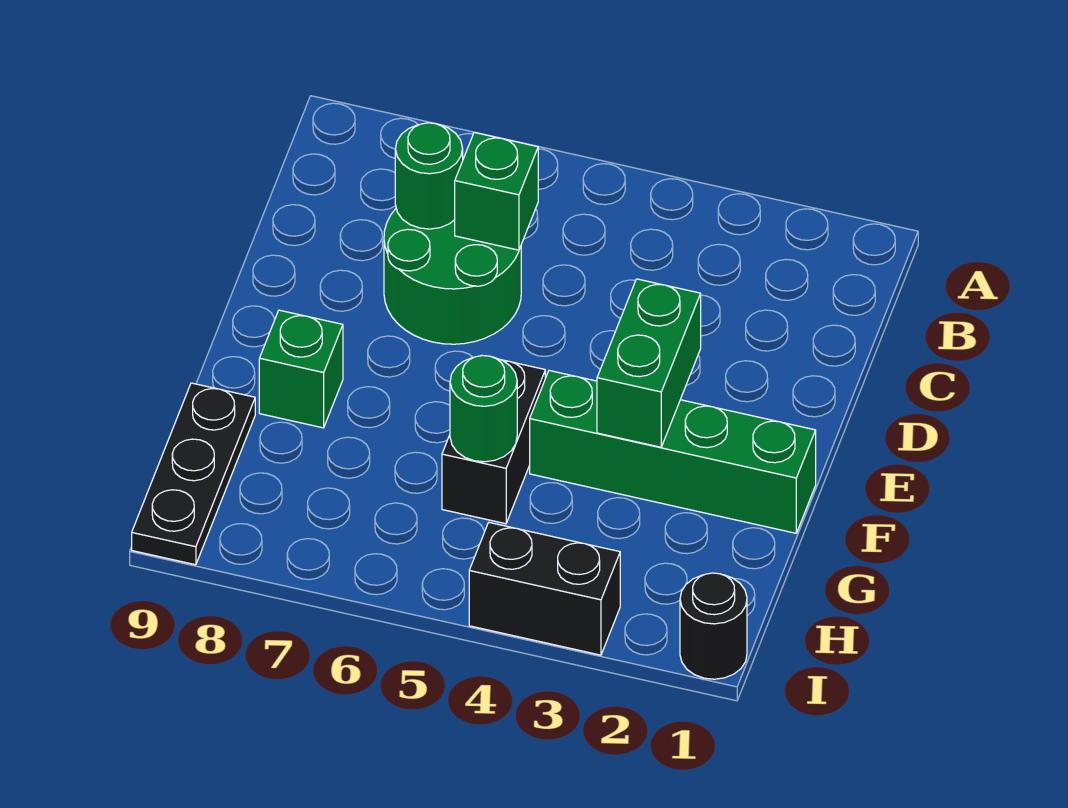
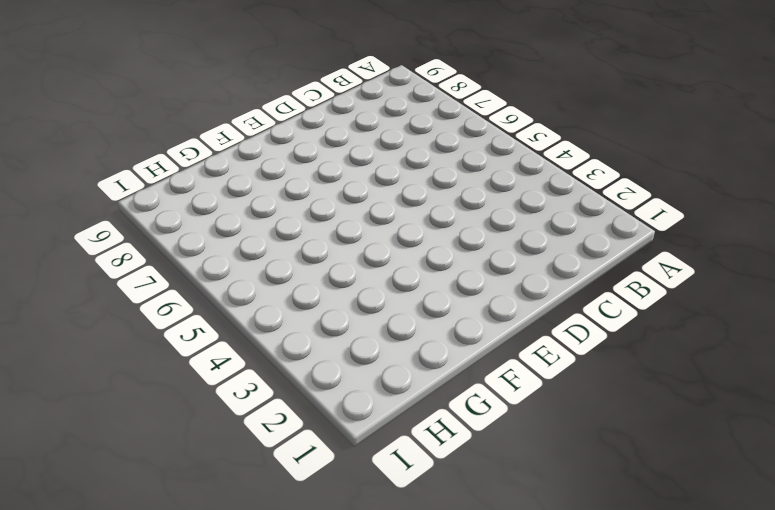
none -> green 2x2 round brick [384,209,521,344]
none -> green 1x4 brick [530,371,816,533]

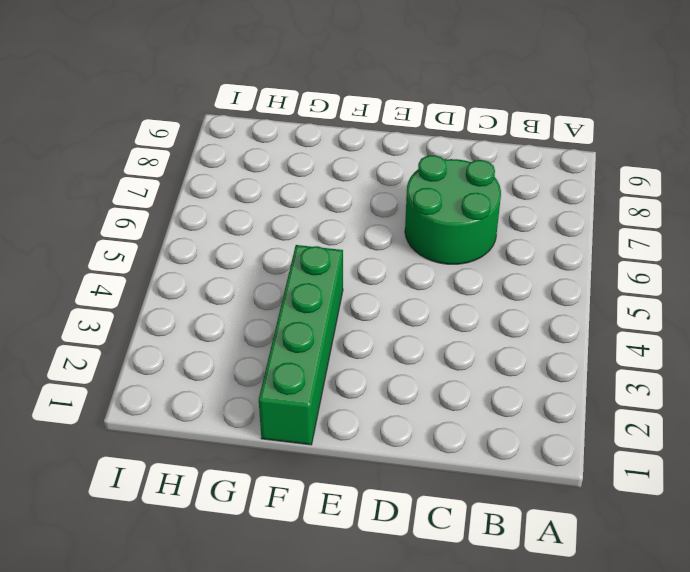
none -> black 1x2 brick [442,355,545,524]
none -> green 1x1 brick [259,310,343,428]

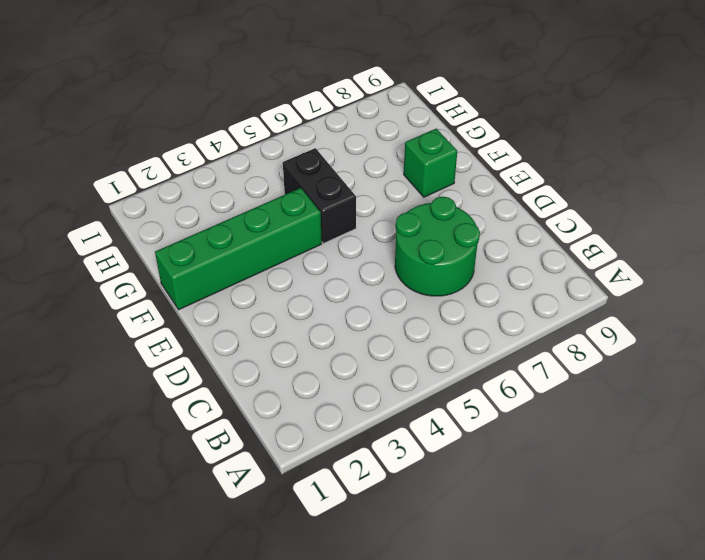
none -> black 1x3 plate [132,383,255,565]
none -> black 1x1 round brick [680,573,747,679]

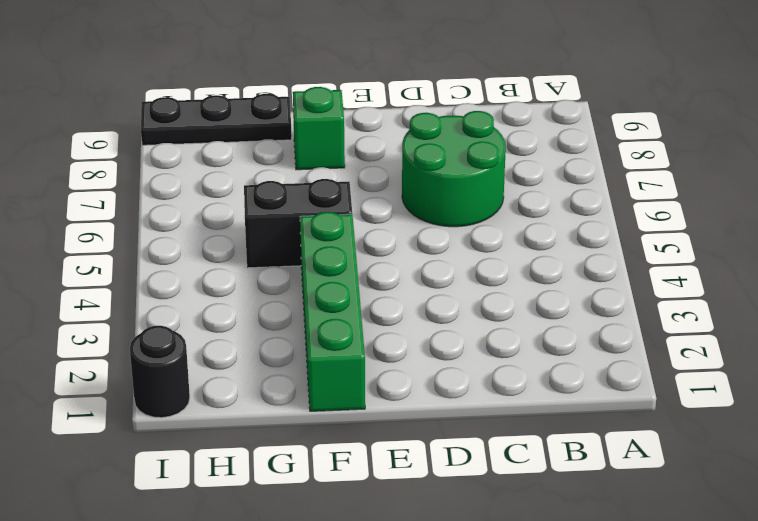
none -> black 1x2 brick [469,523,620,655]
none -> green 1x1 brick [455,132,538,250]

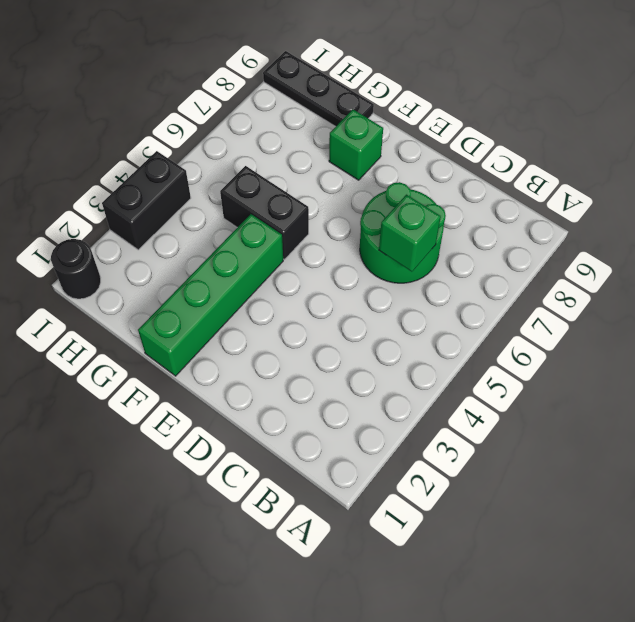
none -> green 1x1 round brick [395,123,463,229]
none -> green 1x2 brick [597,279,701,447]

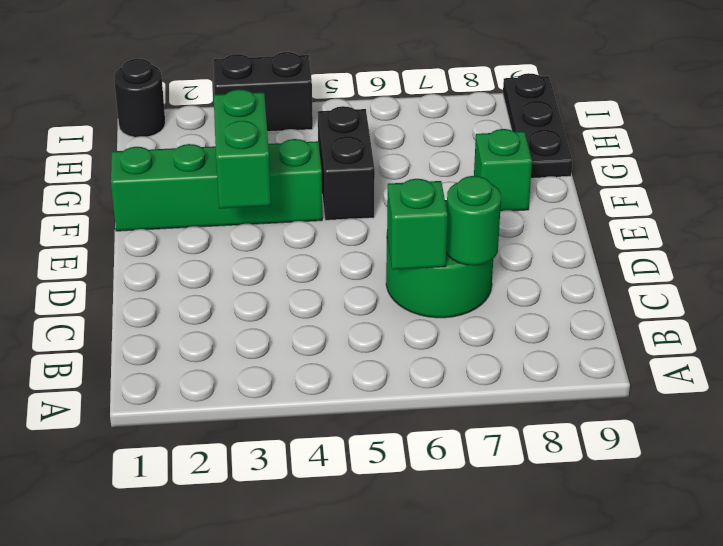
none -> green 1x1 round brick [450,356,517,462]

